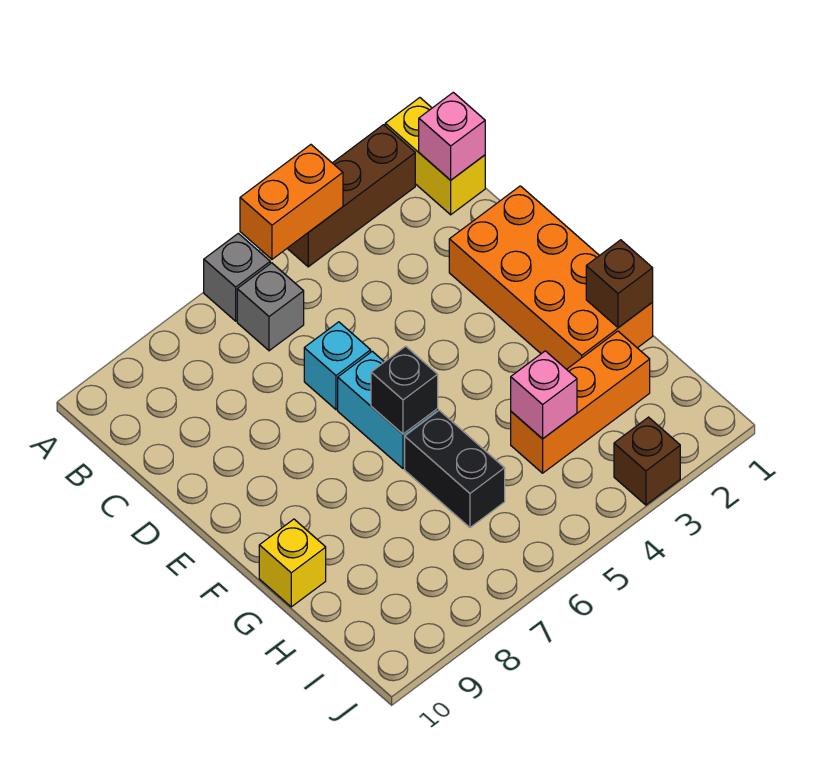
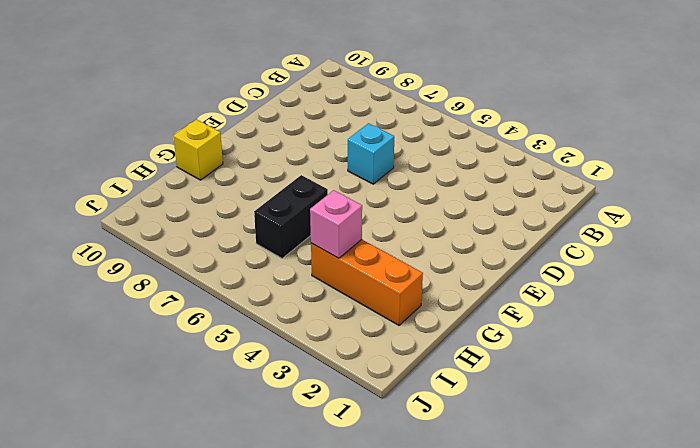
none -> yellow 1x2 brick [385,98,485,215]
none -> brown 1x3 brick [287,125,415,267]
none -> grey 1x1 brick [204,233,270,321]

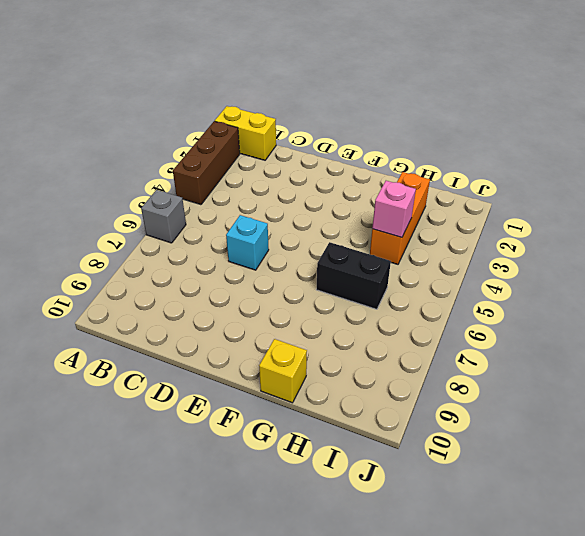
none -> grey 1x1 brick [237,263,304,351]
none -> orange 2x4 brick [449,186,653,369]
none -> cyan 1x2 brick [338,351,438,469]

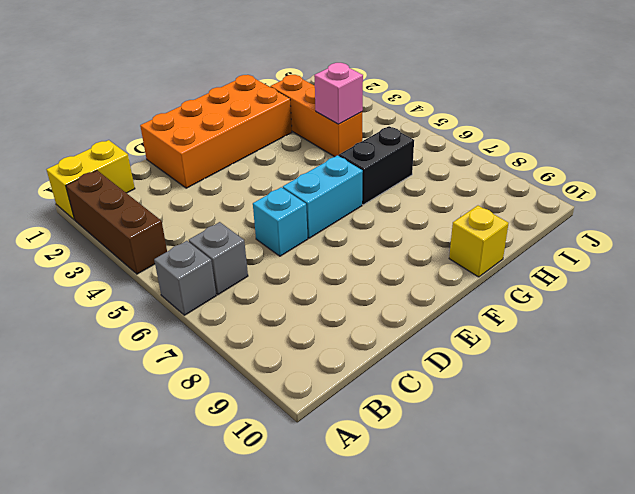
none -> brown 1x1 brick [614,417,680,505]
none -> orange 1x2 brick [240,145,343,259]
none -> pink 1x1 brick [419,92,485,180]

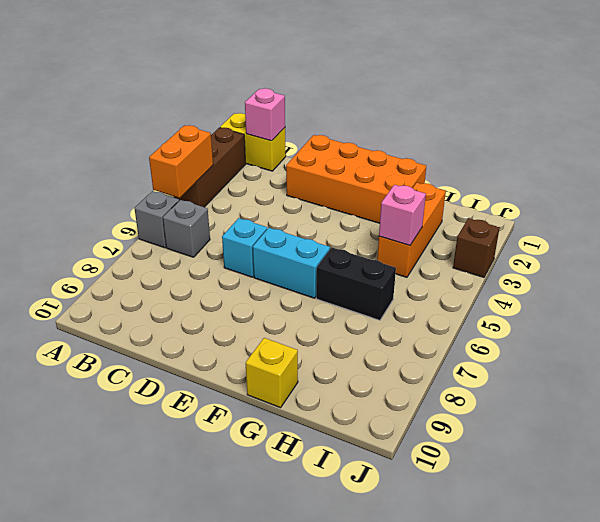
none -> black 1x1 brick [371,346,438,434]
none -> brown 1x1 brick [586,240,653,328]

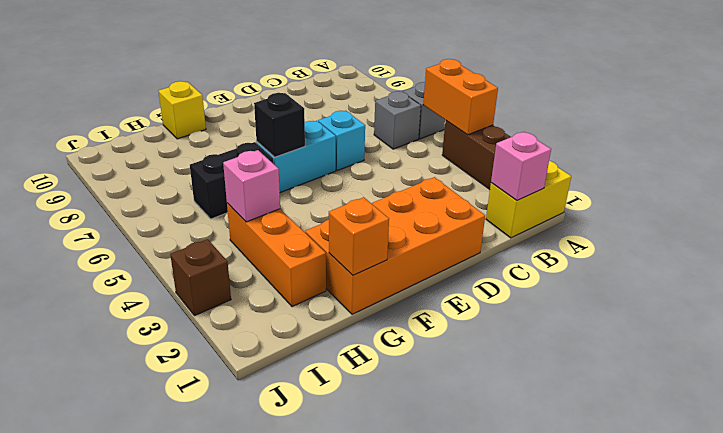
orange 1x1 brick [329,197,389,275] -> brown 1x1 brick [586,240,653,328]

